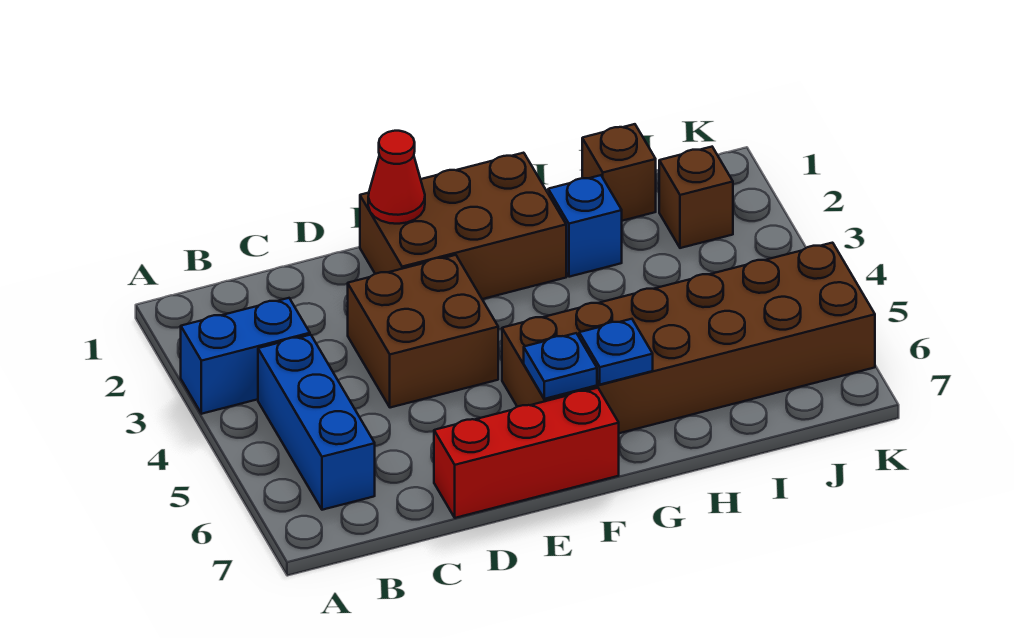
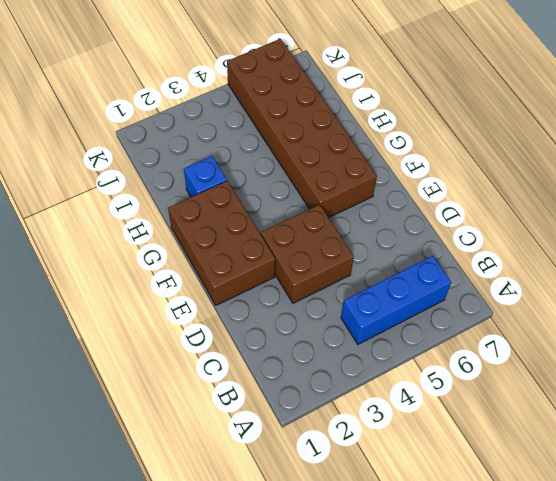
none -> blue 1x2 brick [181,298,310,414]
none -> red 1x3 brick [434,388,619,518]
none -> brown 1x1 brick [582,124,656,221]

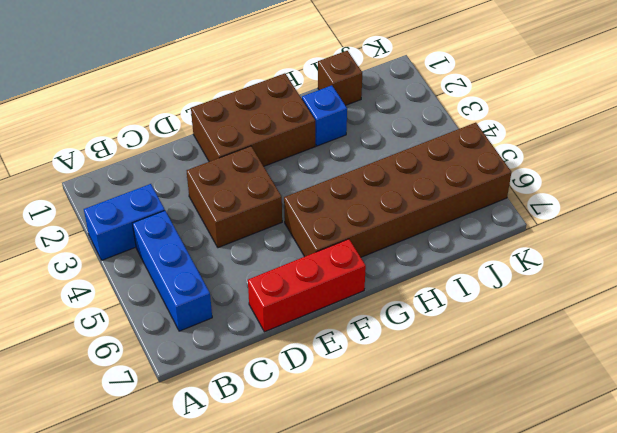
none -> brown 1x1 brick [659,147,733,248]
none -> red 1x1 cone [368,131,425,224]
none -> blue 1x1 plate [524,333,597,399]

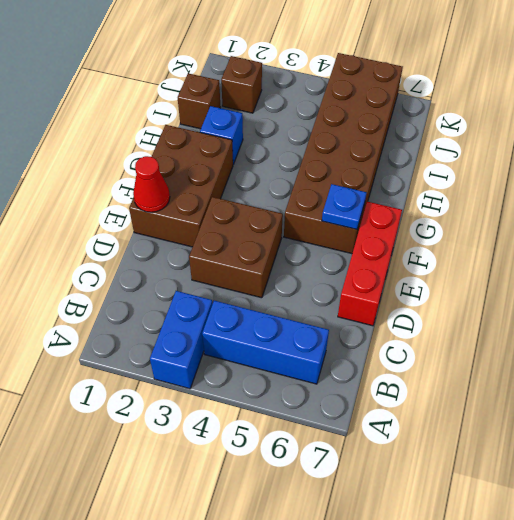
none -> blue 1x1 plate [579,319,653,385]

